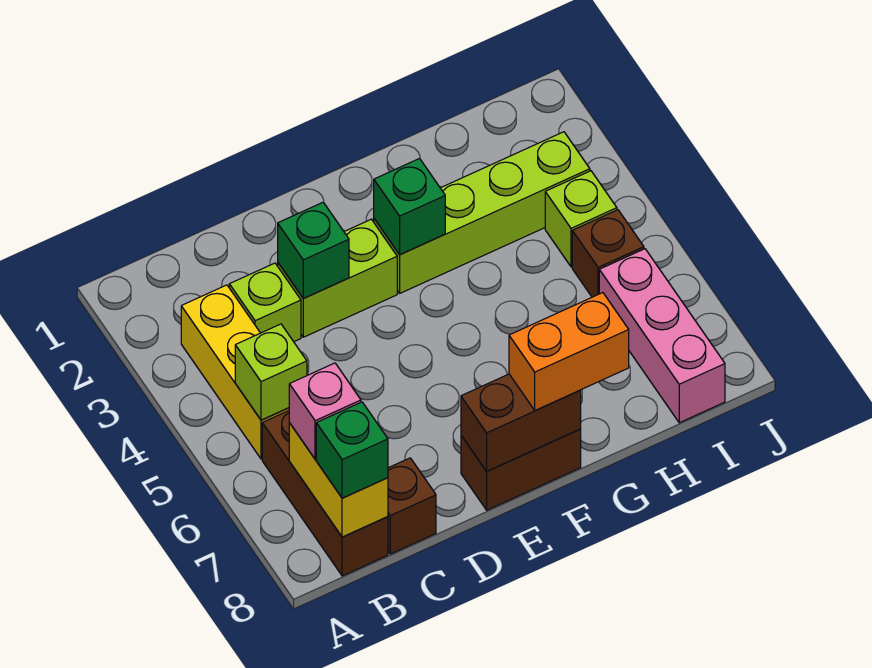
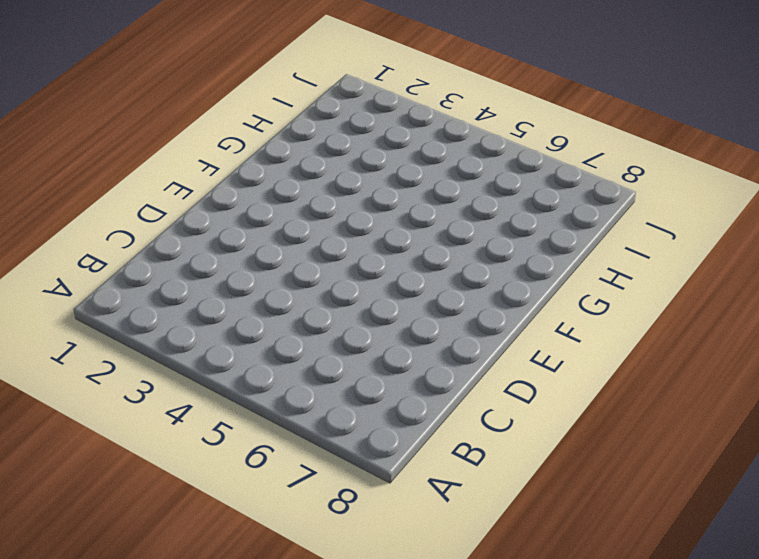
none -> yellow 1x3 brick [181,285,289,459]
none -> brown 1x3 brick [262,411,388,576]
none -> lime 1x1 brick [229,263,301,342]

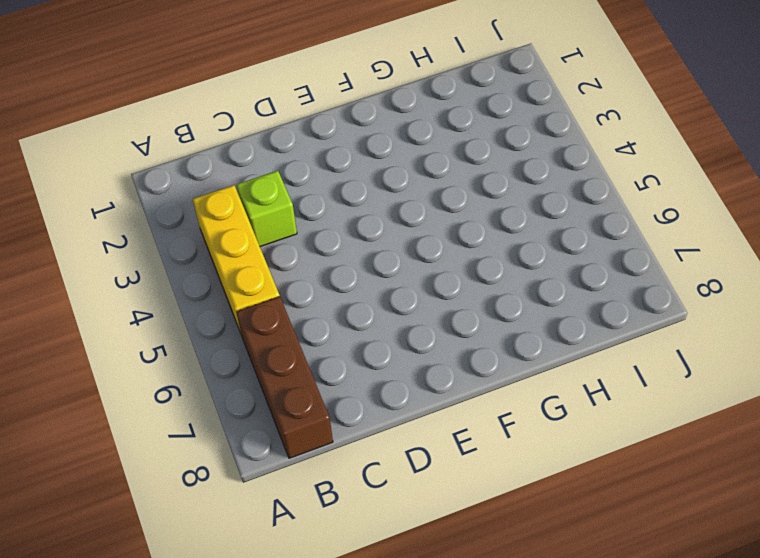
none -> brown 1x1 brick [388,458,436,554]
none -> lime 1x2 brick [278,219,397,337]
none -> brown 1x2 brick [461,429,581,510]

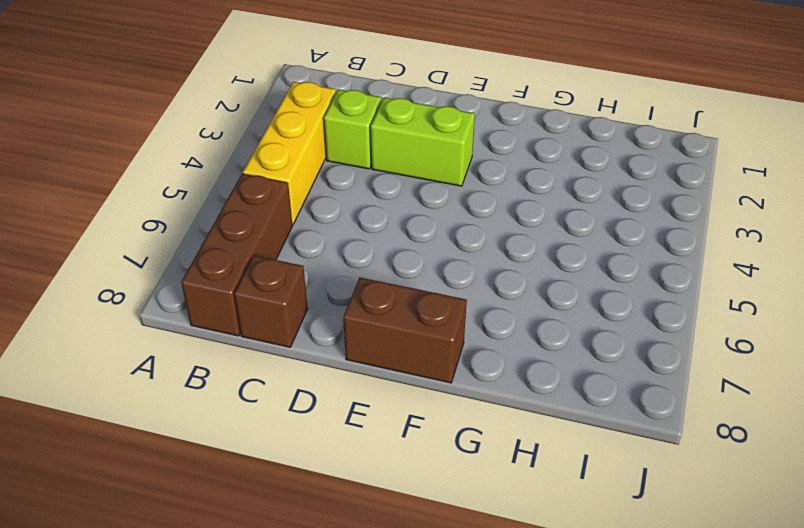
none -> lime 1x4 brick [374,132,590,293]
none -> lime 1x1 brick [545,171,617,267]
none -> brown 1x1 brick [572,210,644,297]

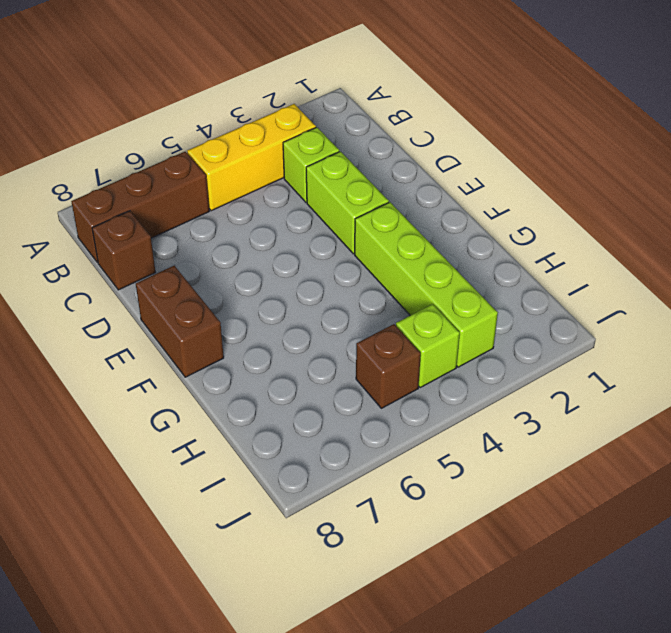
none -> pink 1x3 brick [599,249,725,423]
none -> lime 1x1 brick [235,324,307,420]
none -> yellow 1x2 brick [289,423,388,537]

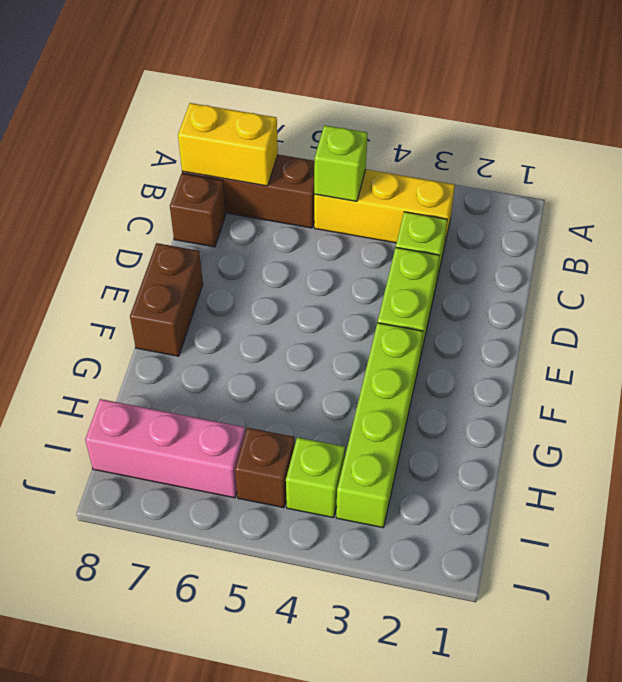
none -> green 1x1 brick [278,202,349,298]
none -> brown 1x2 brick [461,374,581,471]
none -> green 1x1 brick [374,159,445,255]

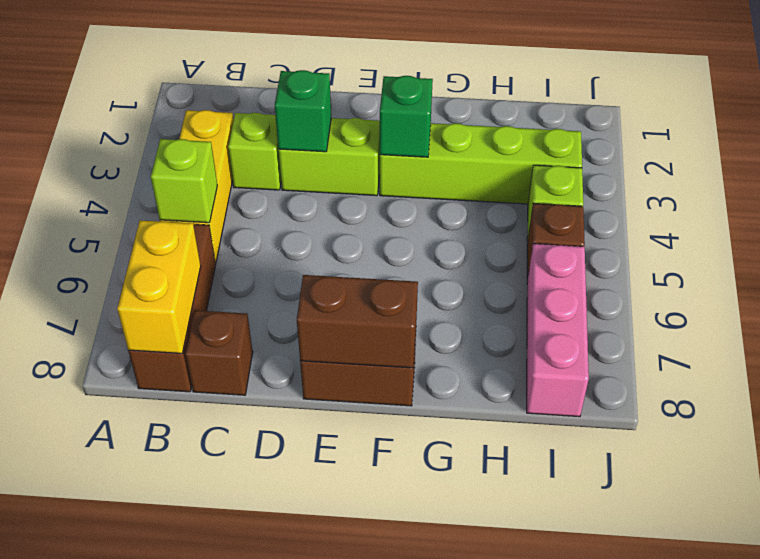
none -> pink 1x1 brick [289,363,361,459]
none -> green 1x1 brick [316,402,388,498]
none -> orange 1x2 brick [509,293,629,411]

